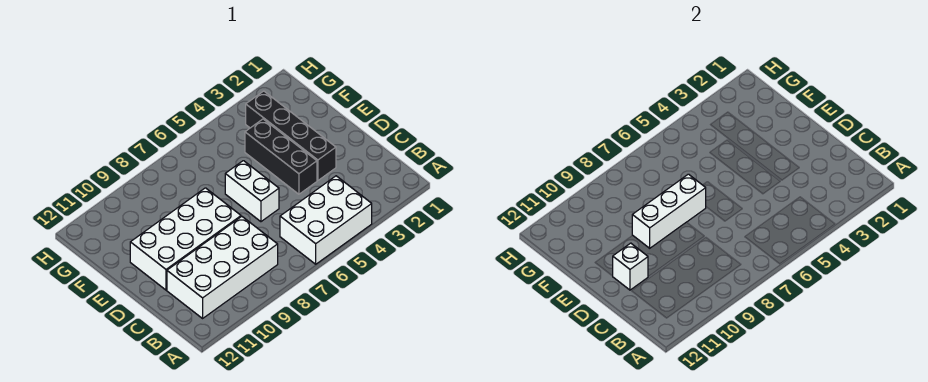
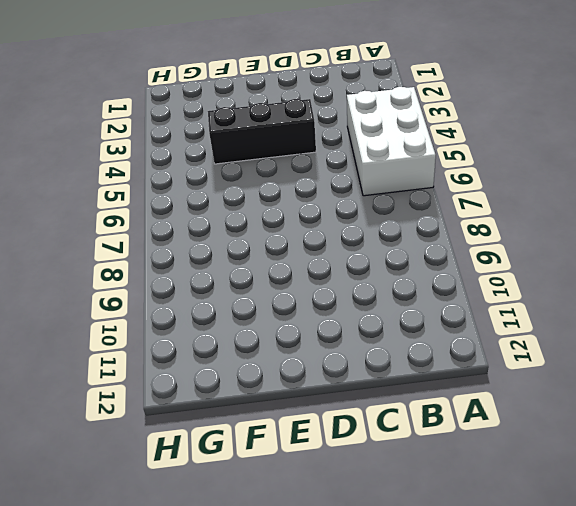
none -> white 2x4 brick [167,217,278,318]
none -> black 1x4 brick [246,91,336,181]

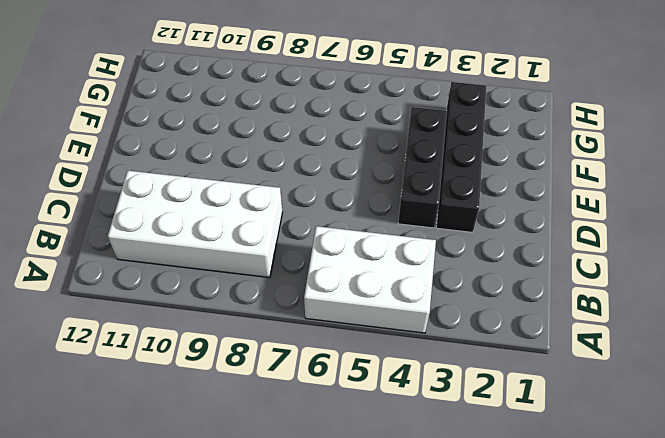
none -> white 1x2 brick [225,161,279,222]
none -> white 2x4 brick [130,188,241,290]

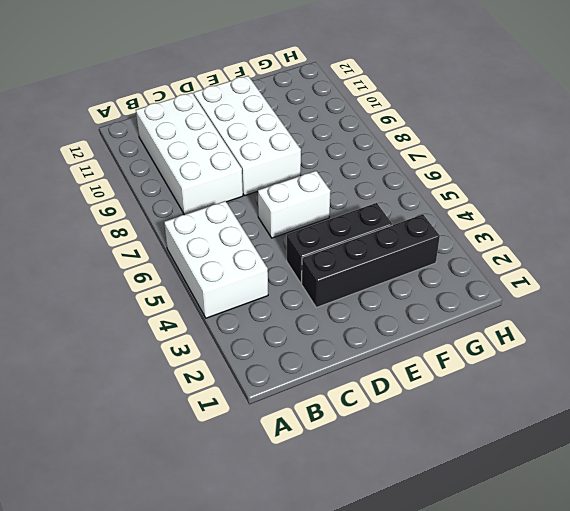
none -> white 1x1 brick [613,243,648,290]
none -> white 1x3 brick [632,174,706,248]

